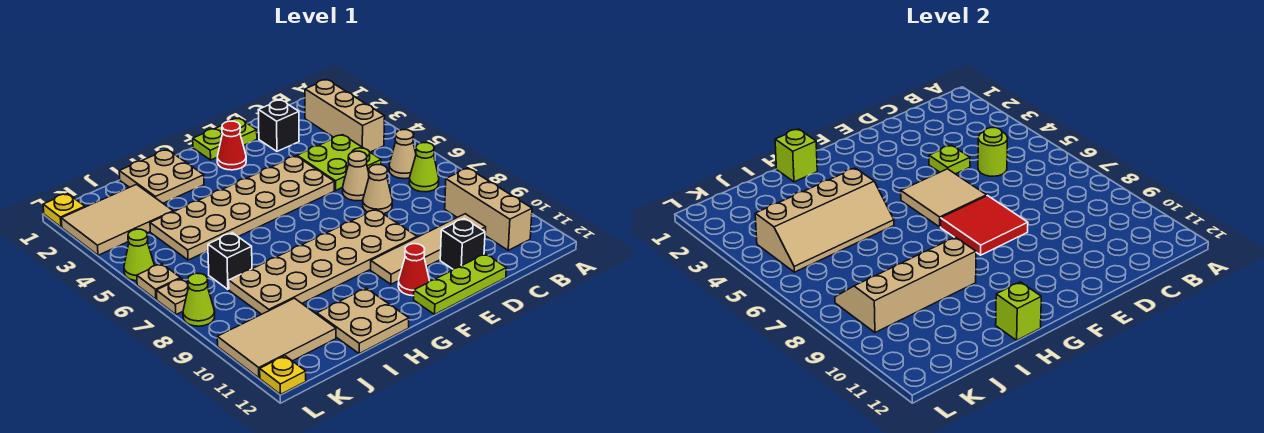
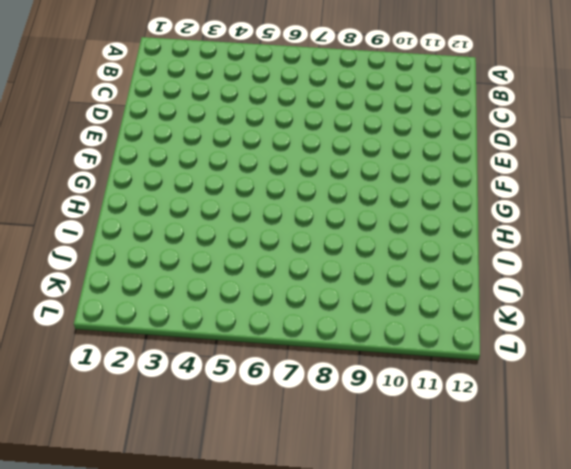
none -> tan 1x3 brick [305,80,385,152]
none -> tan 1x1 cone [389,130,416,179]
none -> lime 1x1 cone [409,143,439,192]
none -> tan 1x3 brick [445,168,532,250]

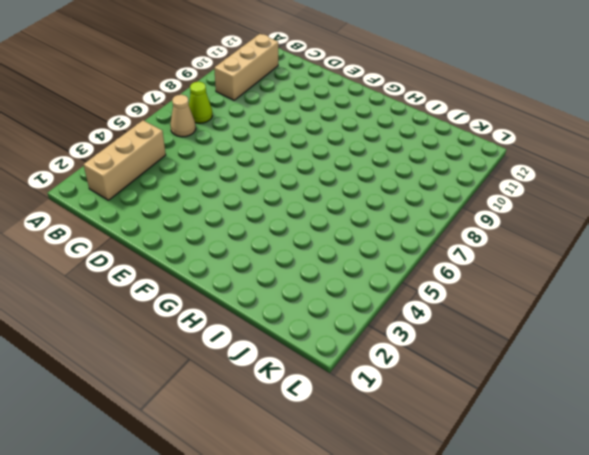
none -> lime 2x2 plate [297,135,381,191]
none -> tan 1x4 tile [371,214,486,284]
none -> black 1x1 brick [258,100,299,151]
none -> tan 1x1 cone [343,151,369,201]

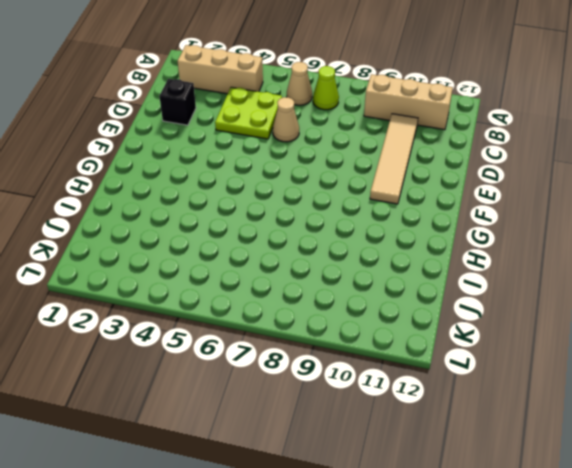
none -> tan 1x1 cone [363,165,392,214]
none -> black 1x1 brick [440,218,485,269]
none -> lime 1x3 plate [414,254,506,314]
none -> lime 1x2 plate [193,118,257,160]

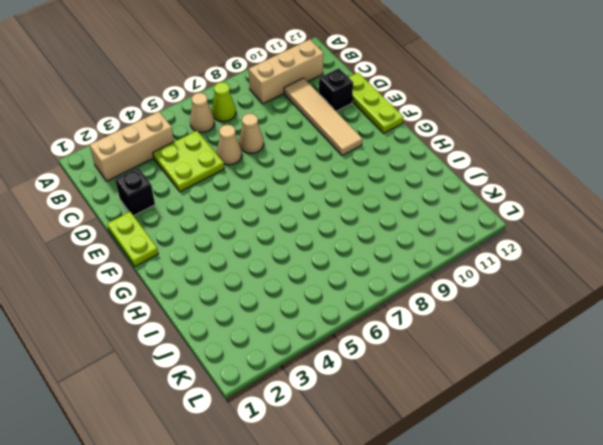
none -> tan 2x6 plate [150,156,334,260]
none -> tan 2x6 plate [229,209,417,314]
none -> red 1x1 cone [217,121,246,170]
none -> red 1x1 cone [398,244,429,296]

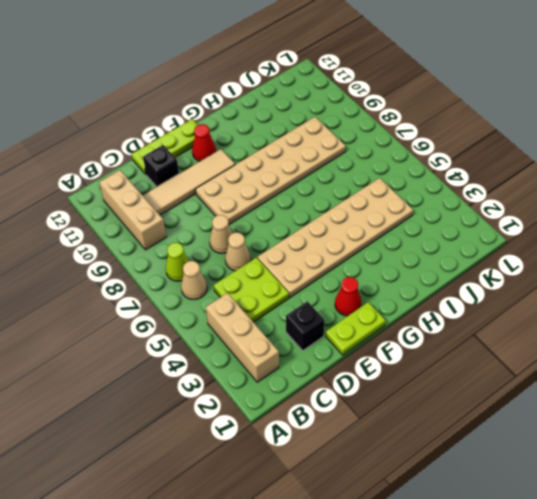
none -> tan 2x2 plate [119,149,204,203]
none -> tan 2x2 plate [317,288,409,353]
none -> tan 2x3 tile [61,184,173,255]
none -> black 1x1 brick [208,233,252,289]

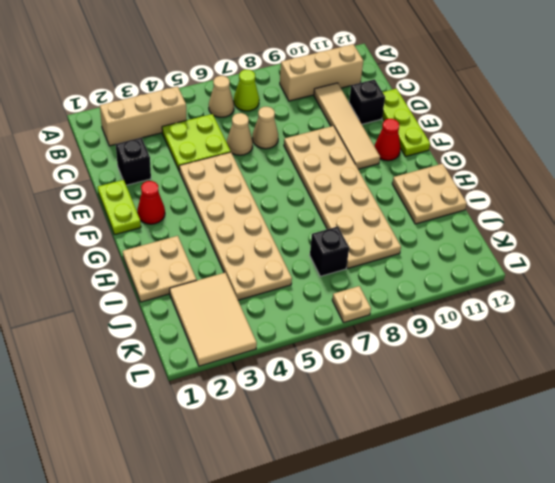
none -> tan 2x3 tile [217,298,336,378]
none -> yellow 1x1 plate [43,193,85,227]
none -> lime 1x1 cone [124,229,155,281]
none -> tan 1x1 plate [137,264,180,299]

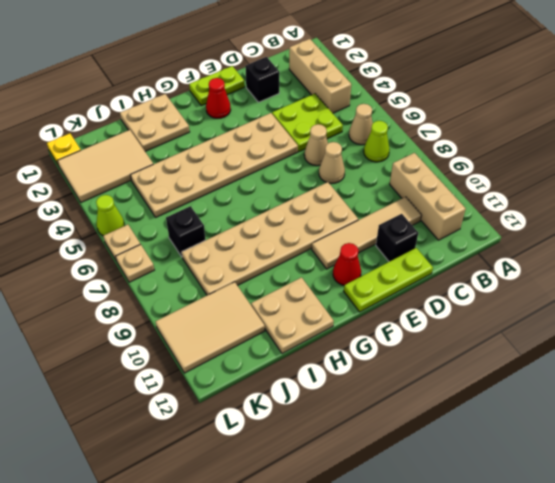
none -> lime 1x1 cone [183,273,215,326]
none -> yellow 1x1 plate [260,356,306,394]
none -> lime 1x1 round brick [978,128,1007,176]
none -> lime 1x1 plate [929,145,970,174]

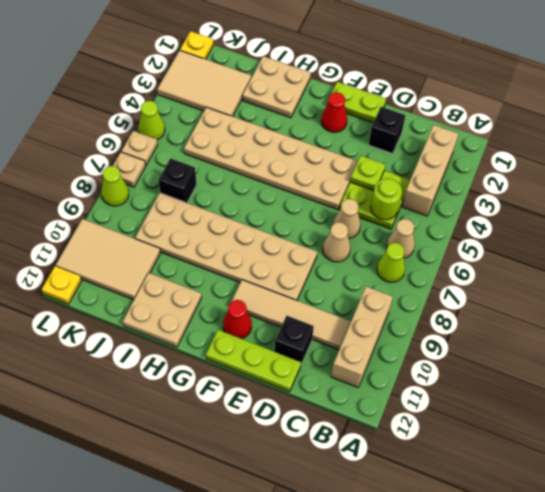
none -> tan 2x2 tile [901,169,987,227]
none -> red 2x2 tile [941,196,1028,255]
none -> lime 1x1 brick [775,129,817,182]
none -> tan 2x4 slope [755,168,894,272]

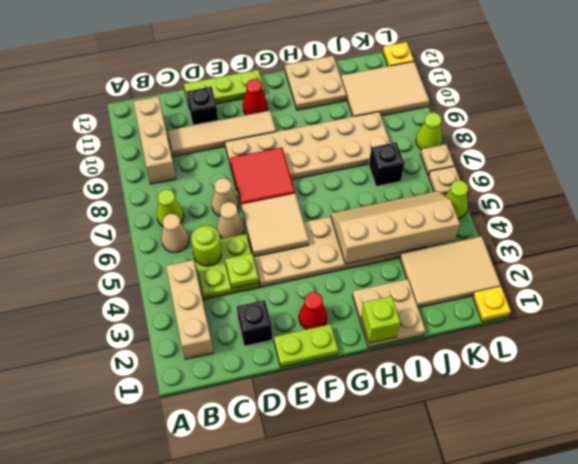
none -> tan 2x4 slope [835,237,976,333]
none -> lime 1x1 brick [996,282,1041,340]

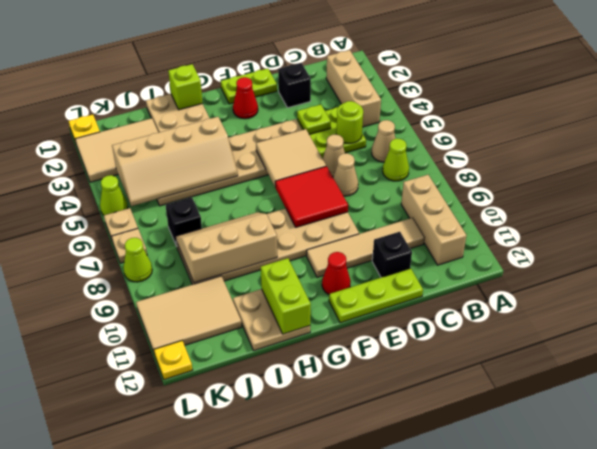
tan 2x3 slope [176,212,277,283] -> tan 2x4 slope [835,237,976,333]
lime 1x2 brick [261,258,311,334] -> lime 1x1 brick [996,282,1041,340]

